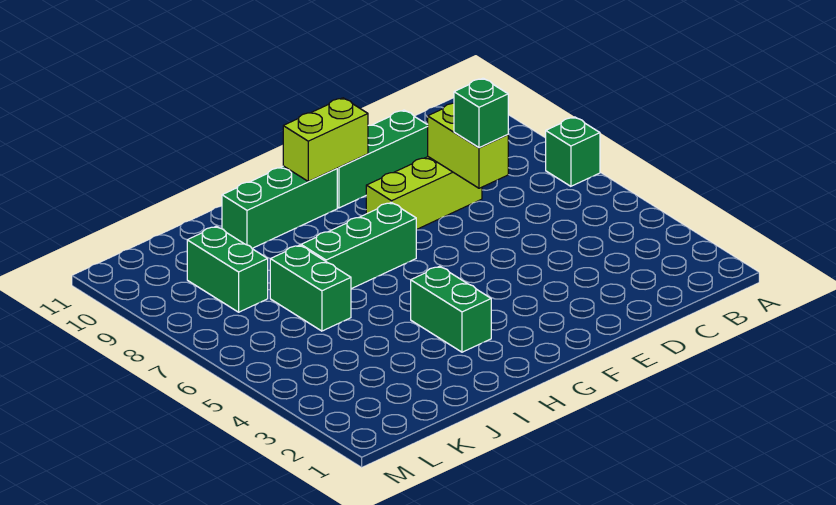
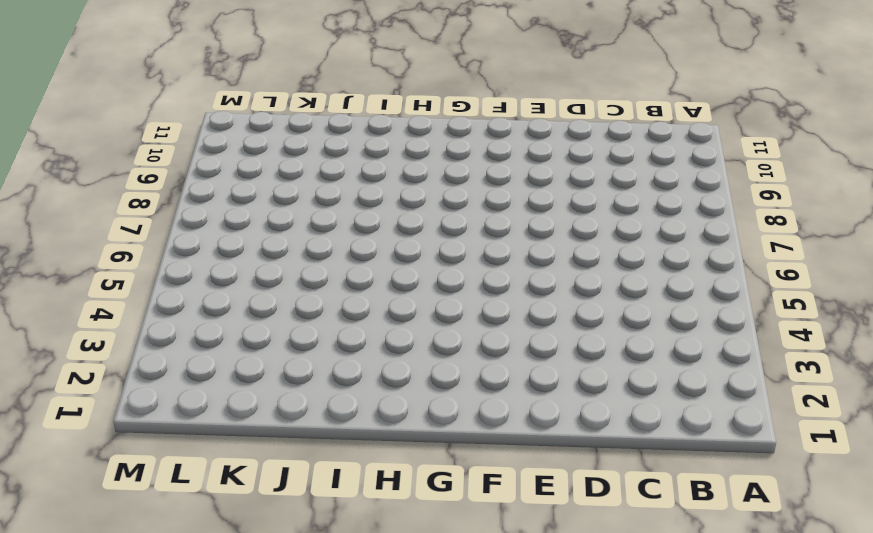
none -> green 1x1 brick [546,117,600,186]
none -> lime 1x3 brick [366,157,482,230]

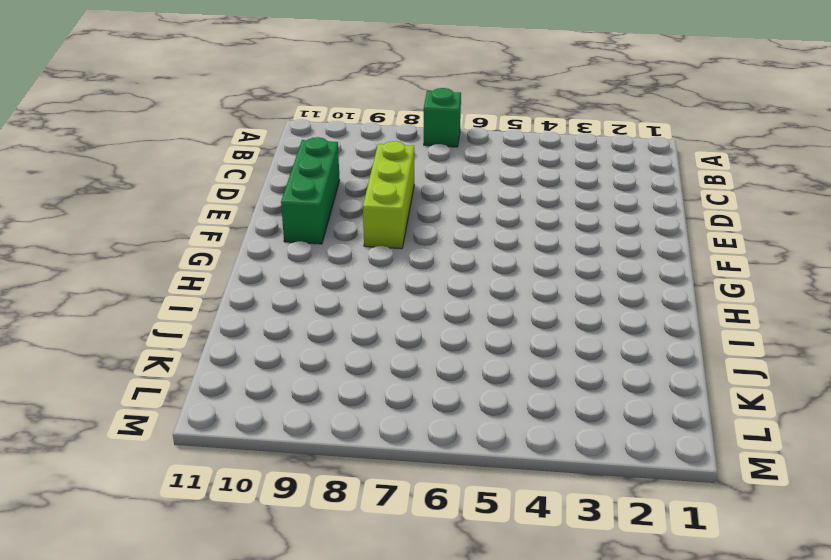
none -> green 1x3 brick [301,202,416,289]
none -> green 1x3 brick [222,166,337,248]

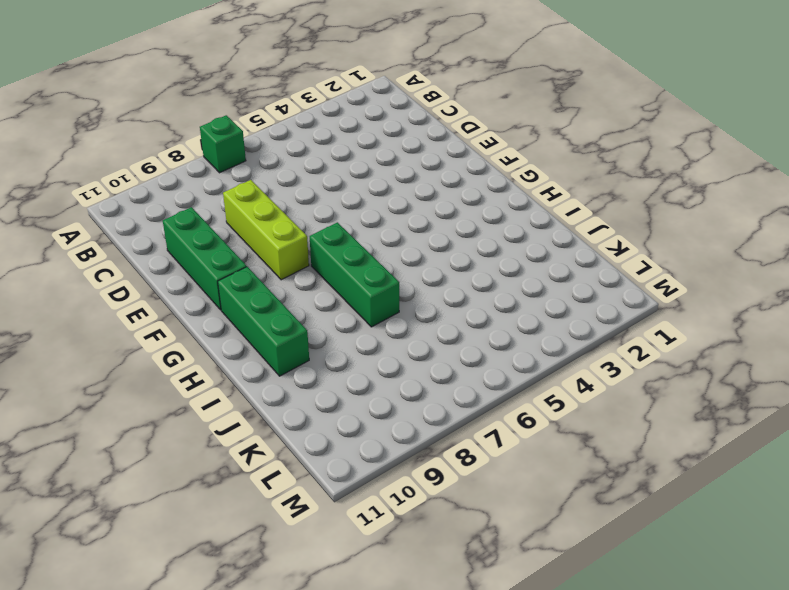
none -> green 1x2 brick [411,266,491,352]
none -> green 1x2 brick [270,245,351,331]

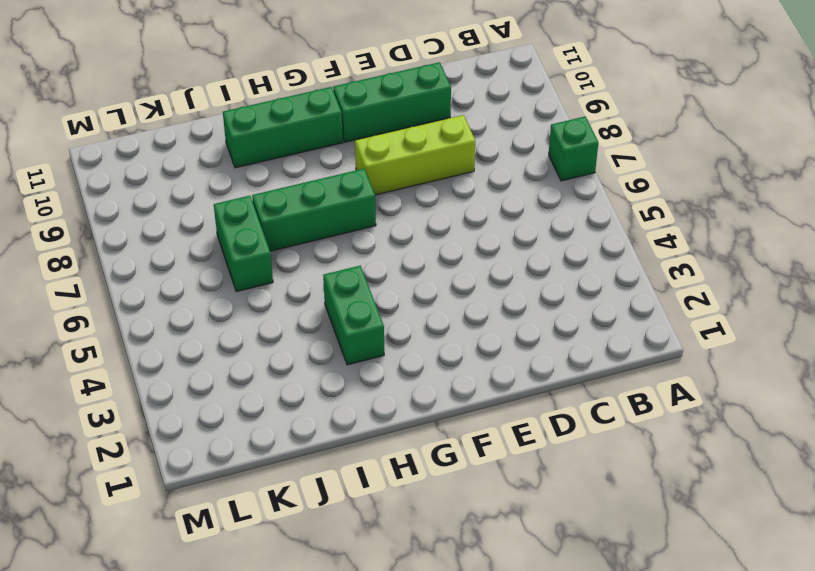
none -> green 1x2 brick [187,226,268,312]
none -> lime 1x2 brick [428,103,508,188]

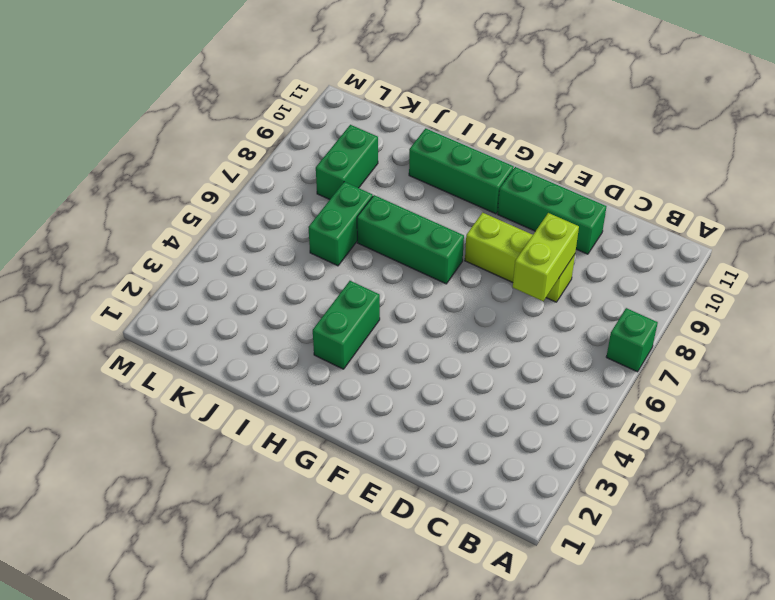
none -> lime 1x2 brick [283,98,368,182]
none -> green 1x1 brick [454,78,508,148]

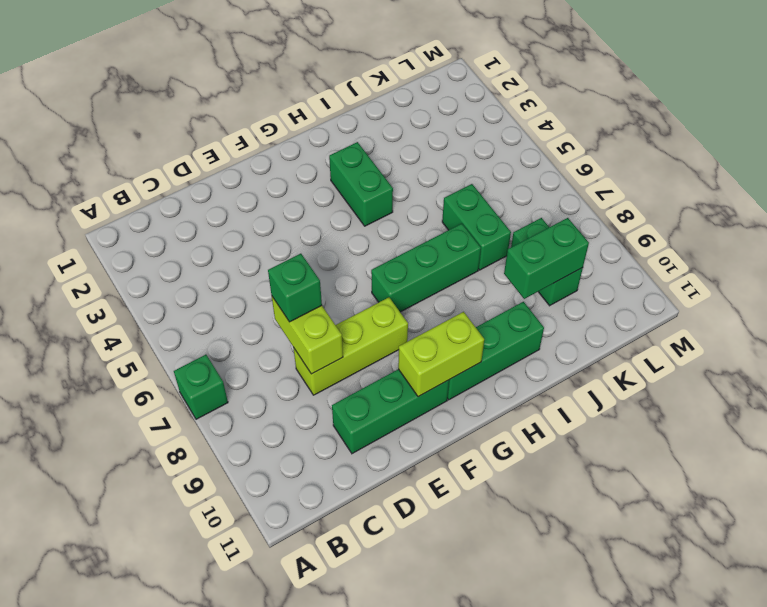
green 1x2 brick [504,218,589,299] -> none

